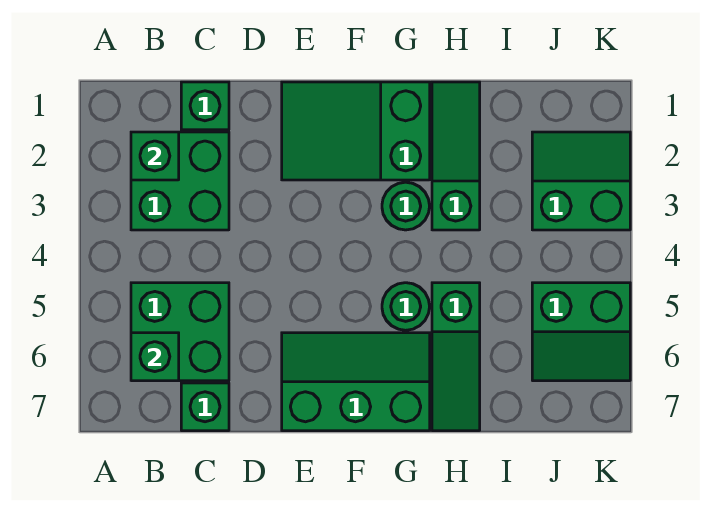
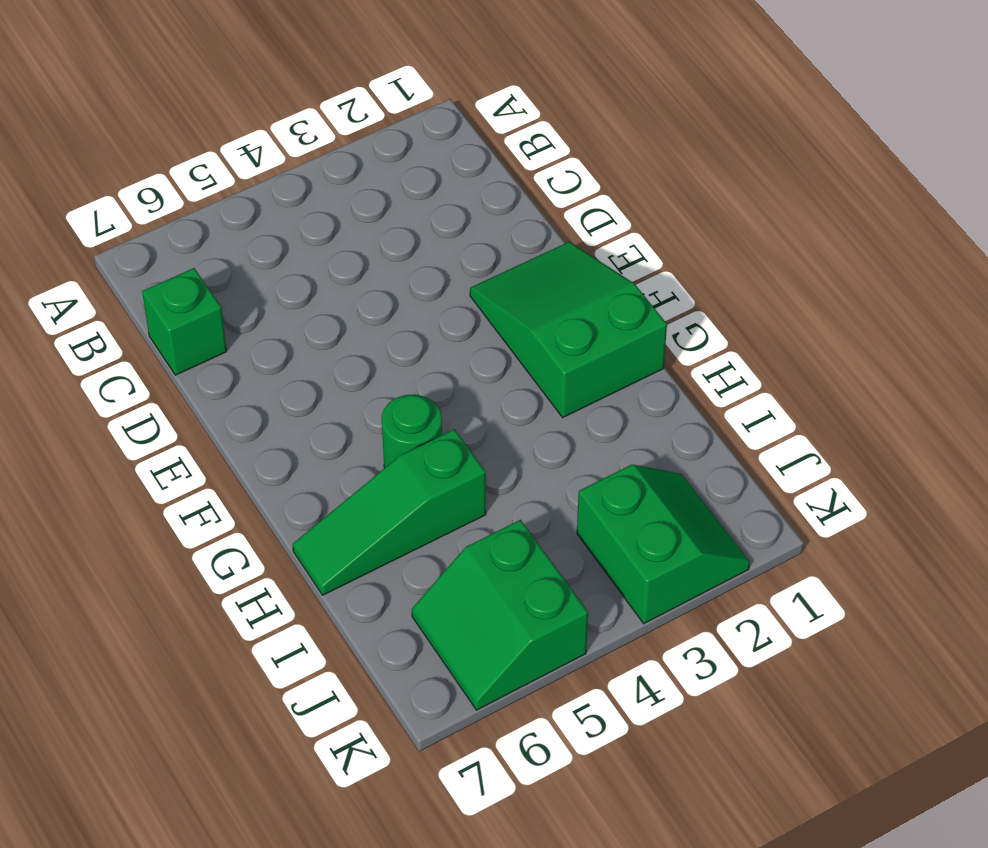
none -> green 2x2 brick [131,132,229,230]
none -> green 2x2 brick [131,283,229,381]
none -> green 1x1 brick [181,82,229,130]

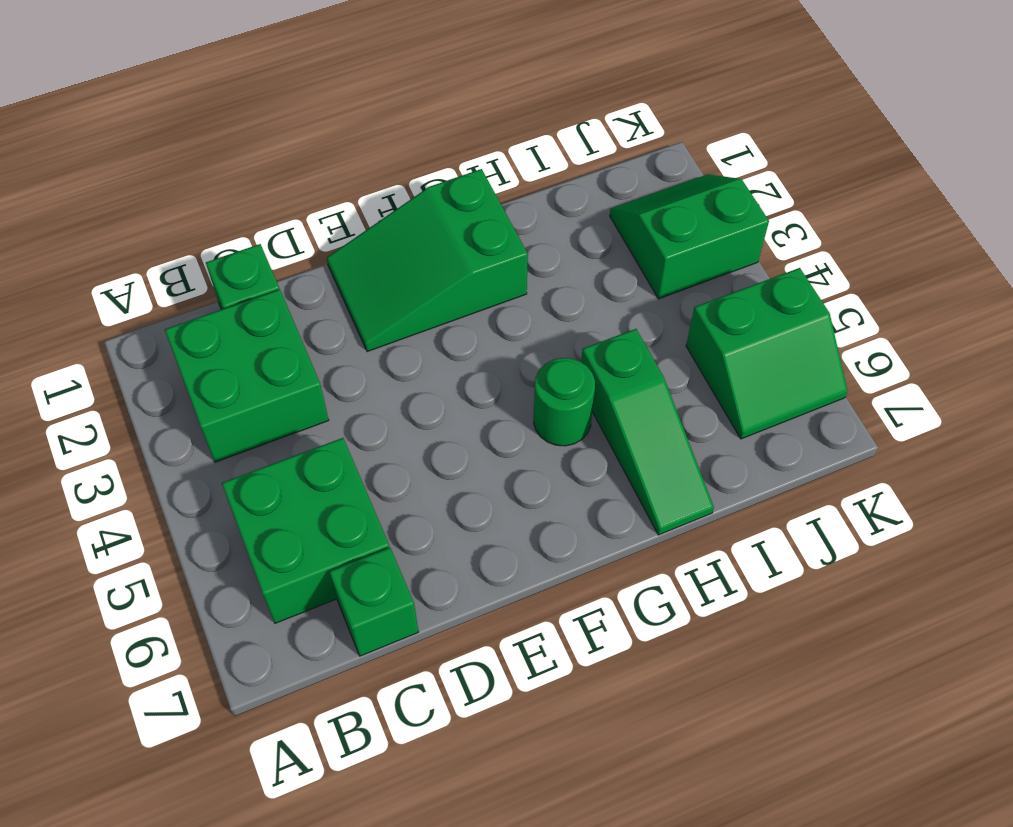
none -> green 2x3 slope [282,333,430,431]
none -> green 1x1 round brick [382,182,430,230]
none -> green 1x3 slope [432,82,480,230]

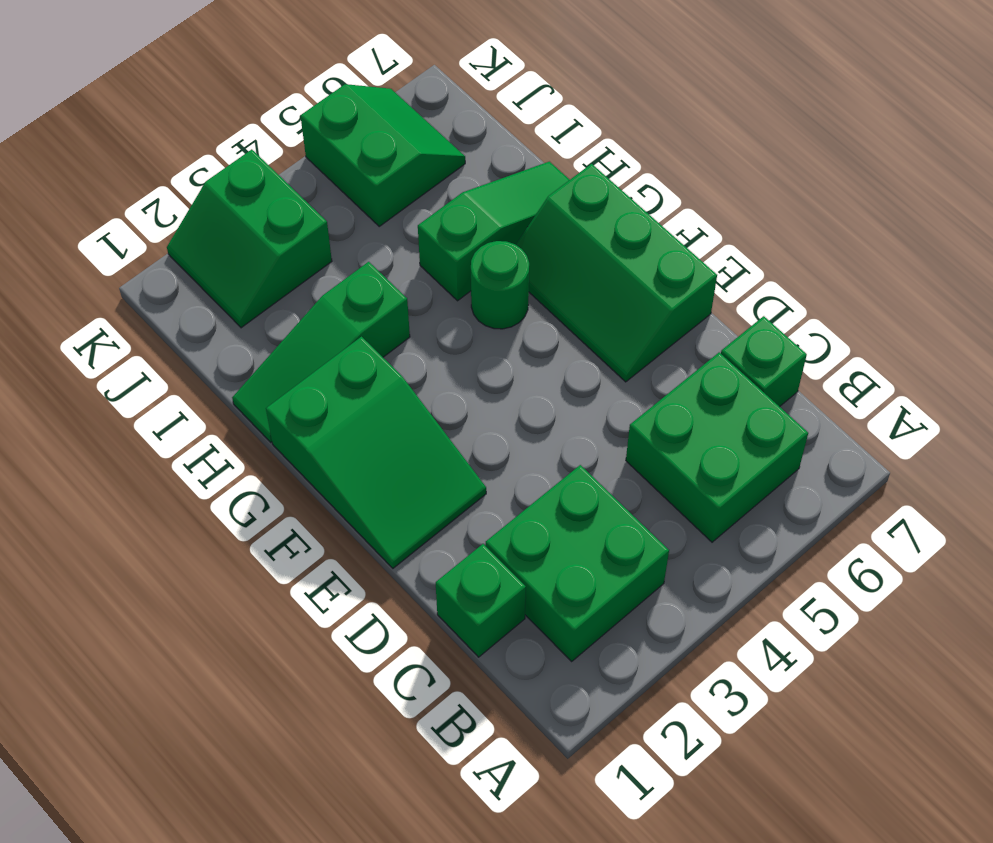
none -> green 1x1 round brick [382,182,430,230]
none -> green 1x1 brick [131,132,179,180]
none -> green 1x1 brick [131,333,179,381]

